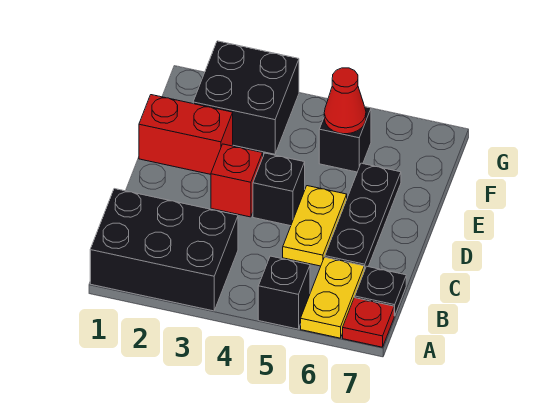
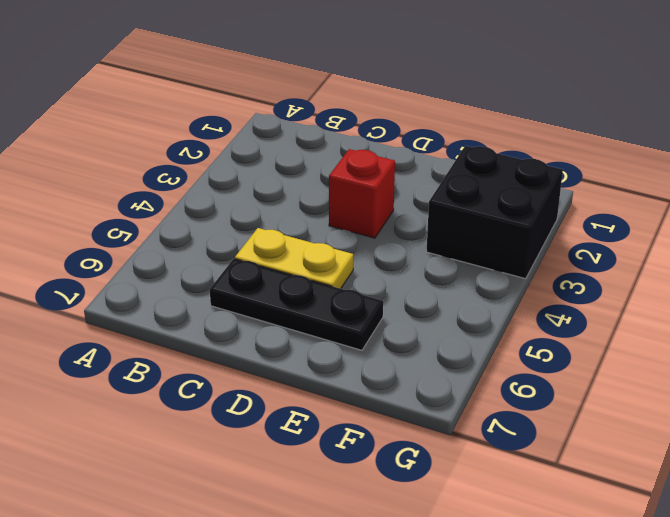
none -> black 2x3 brick [90,189,238,311]
none -> black 1x1 brick [258,256,310,329]
none -> yellow 1x2 plate [301,257,364,338]

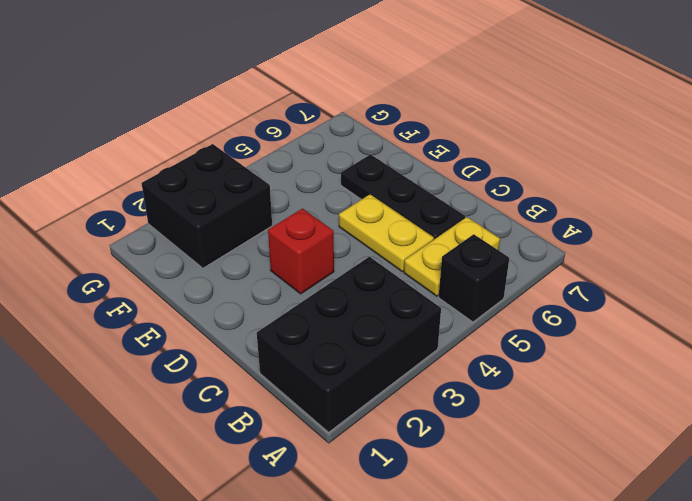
yellow 1x2 plate [404,217,500,296] -> yellow 1x2 plate turned to [301,257,364,338]
none -> red 1x1 plate [343,298,394,347]
none -> black 1x1 plate [355,266,406,316]
none -> black 1x1 brick [253,153,305,226]

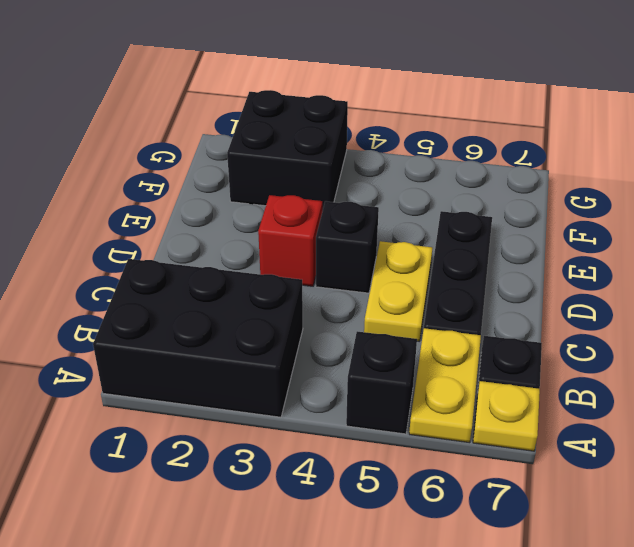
yellow 1x1 plate [473,381,540,451] -> red 1x1 plate [343,298,394,347]
none -> red 1x2 brick [139,95,233,174]
none -> black 1x1 brick [319,107,371,172]
none -> red 1x1 cone [324,68,366,134]

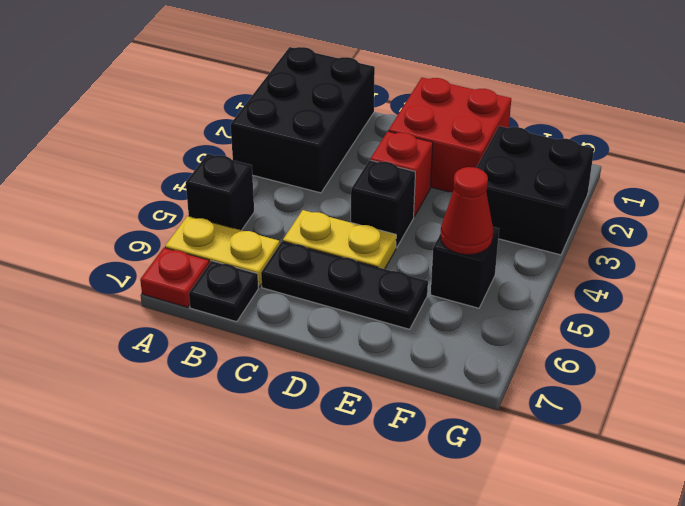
red 2x2 brick [388,78,511,193] -> red 1x2 brick [139,95,233,174]

